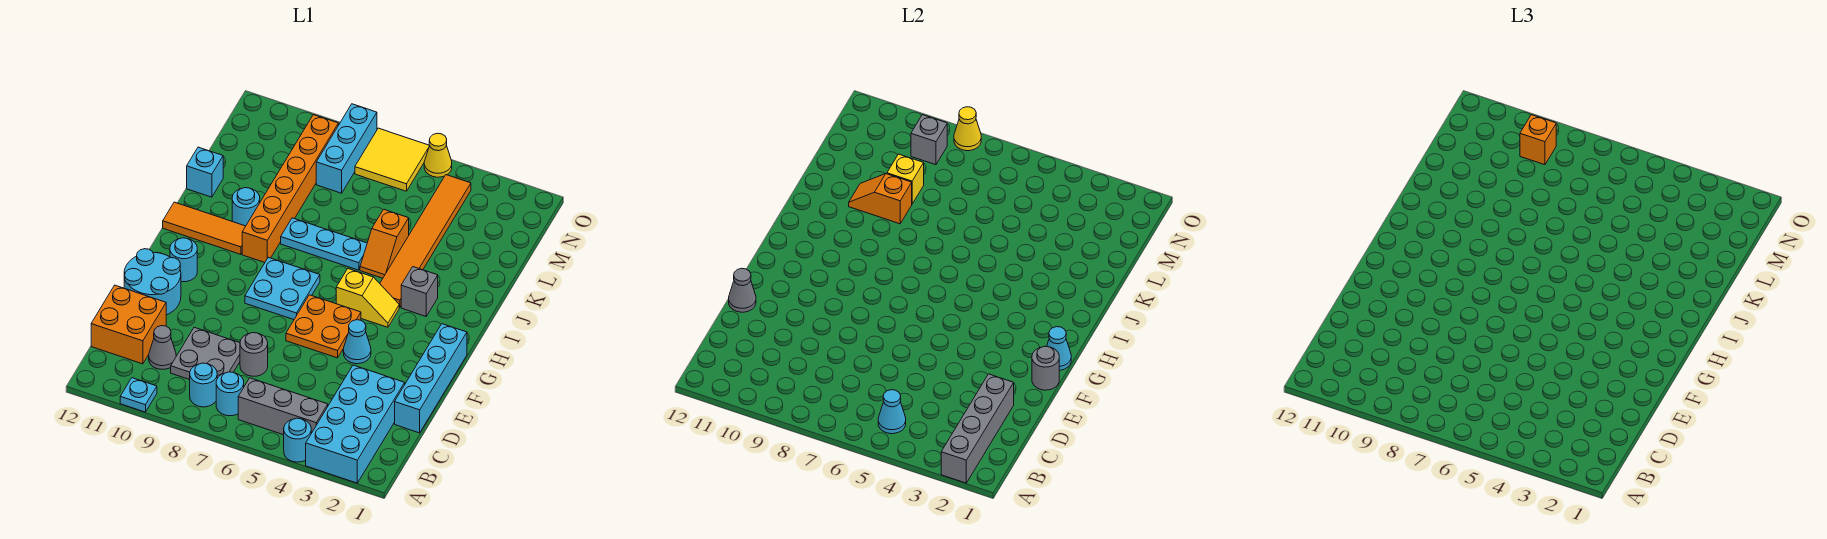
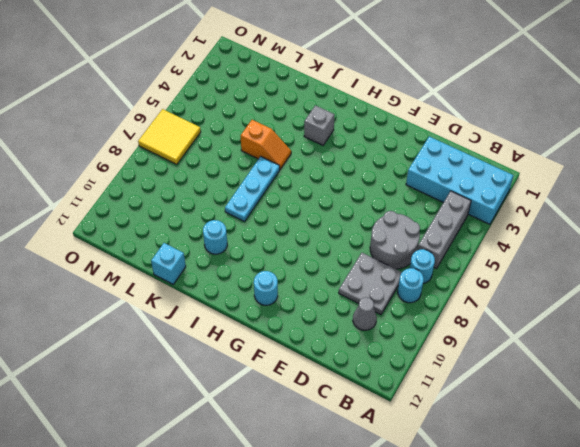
grey 2x2 round brick [370,211,420,269] -> grey 1x1 round brick [240,333,268,376]
none -> cyan 1x1 round brick [284,418,311,462]
none -> cyan 1x1 plate [120,378,157,412]
none -> orange 2x2 brick [91,285,166,364]
none -> cyan 1x4 brick [395,324,467,433]

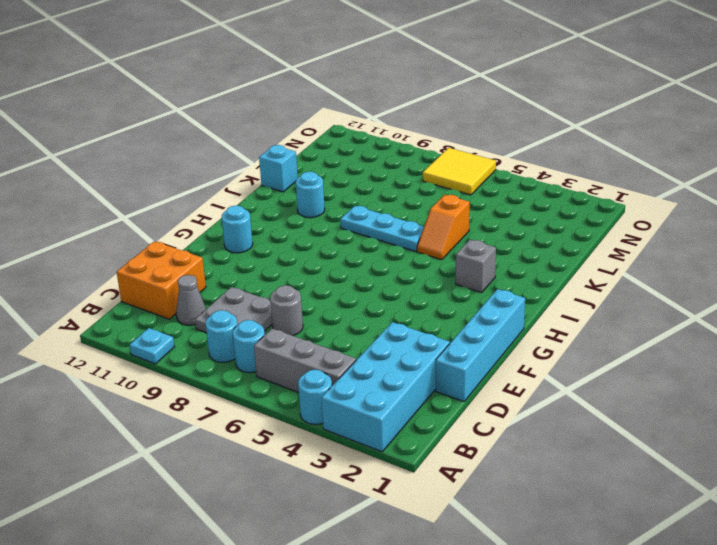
none -> cyan 2x2 round brick [124,249,181,315]
none -> cyan 1x1 cone [343,320,371,364]
none -> orange 2x2 plate [286,295,361,358]
none -> cyan 2x2 plate [245,257,320,320]

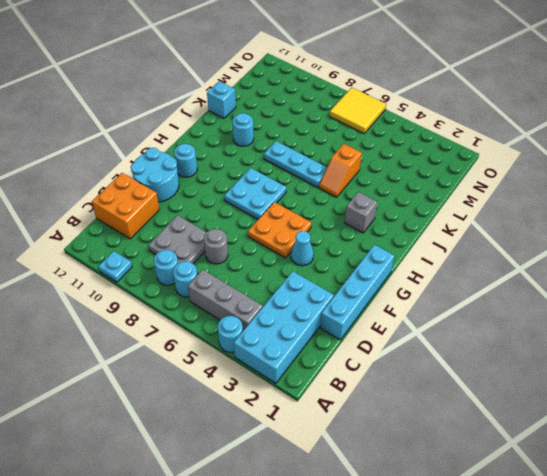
none -> grey 1x1 cone [149,326,176,369]
none -> yellow 1x2 slope [336,269,399,327]
none -> orange 1x6 tile [380,175,471,308]
none -> orange 1x6 brick [242,115,338,262]

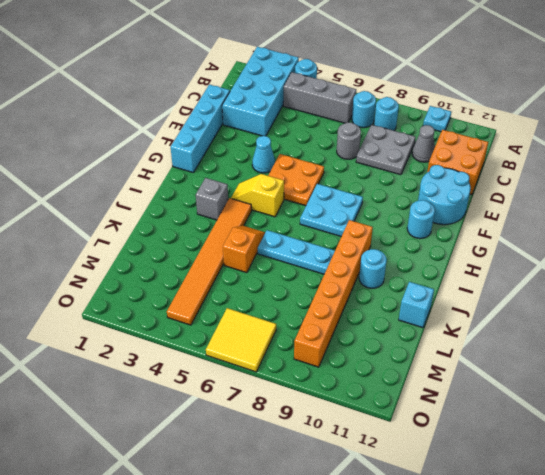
none -> orange 1x3 tile [163,202,246,254]
none -> cyan 1x3 brick [316,104,377,193]
none -> yellow 1x1 cone [424,133,452,177]
none -> grey 1x4 brick [941,374,1014,483]

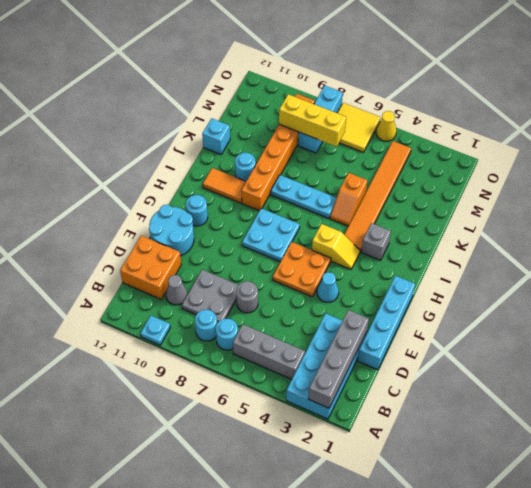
orange 1x2 tile [203,168,246,203] -> orange 1x3 tile [163,202,246,254]
yellow 1x3 brick [279,94,346,147] -> none
none -> cyan 1x1 round brick [284,418,311,462]
none -> cyan 1x1 cone [878,390,906,434]
none -> grey 1x1 cone [729,268,756,312]
none -> grey 1x1 round brick [1032,346,1059,390]

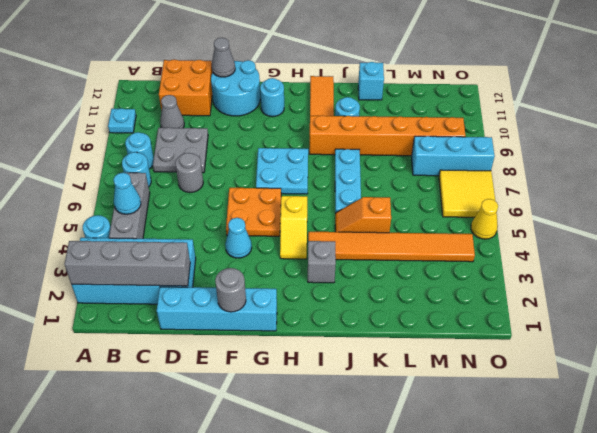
none -> cyan 1x1 cone [1047,327,1071,370]
none -> orange 1x2 slope [849,174,912,224]
none -> yellow 1x1 brick [887,154,924,204]
none -> grey 1x1 brick [911,115,947,165]

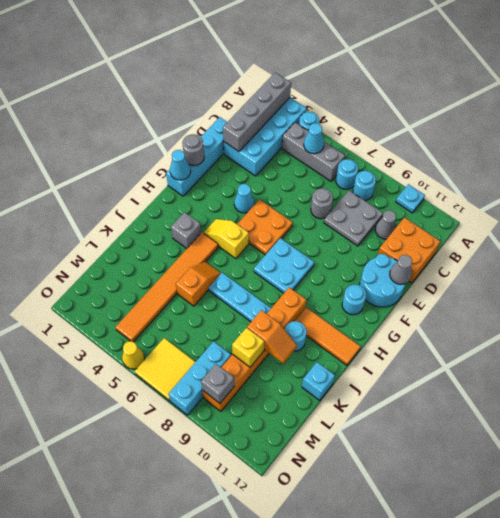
none -> yellow 1x1 cone [954,107,981,151]
none -> orange 1x1 brick [1520,115,1556,165]

